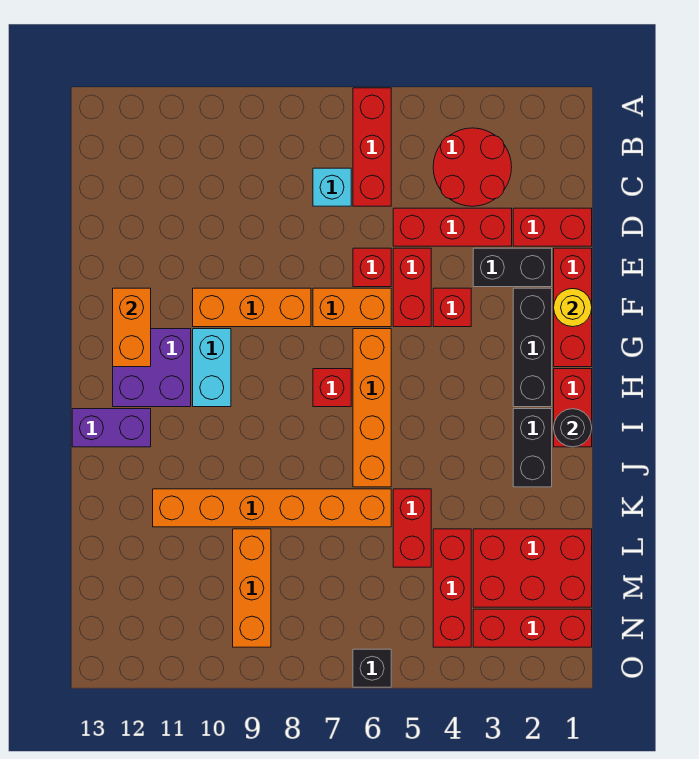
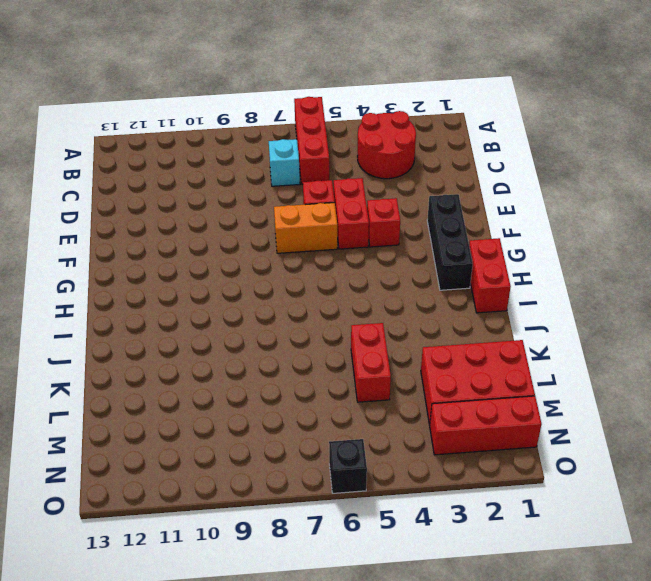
none -> red 1x2 brick [513,208,592,246]
none -> red 1x3 brick [393,208,512,246]
none -> red 1x3 brick [554,248,592,367]
none -> black 1x2 brick [473,248,552,287]

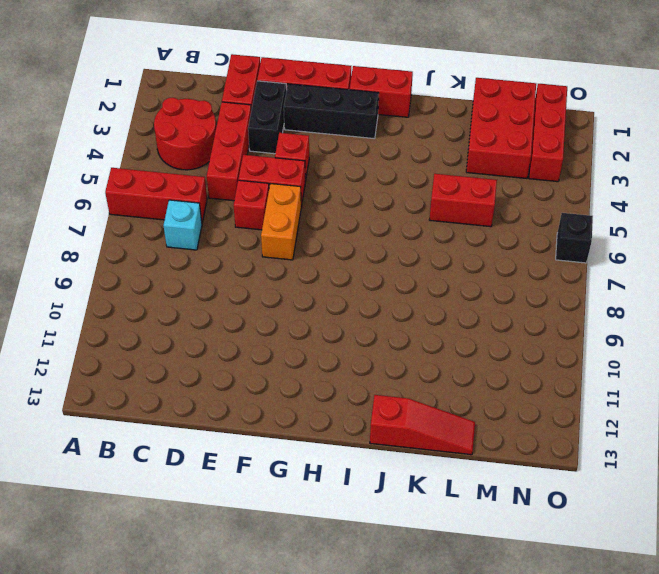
red 1x3 slope [370,395,475,455] -> none
none -> orange 1x3 brick [193,288,311,327]
none -> orange 1x4 brick [353,329,391,487]
none -> cyan 1x2 brick [193,329,231,407]
none -> purple 2x2 brick [113,329,191,407]

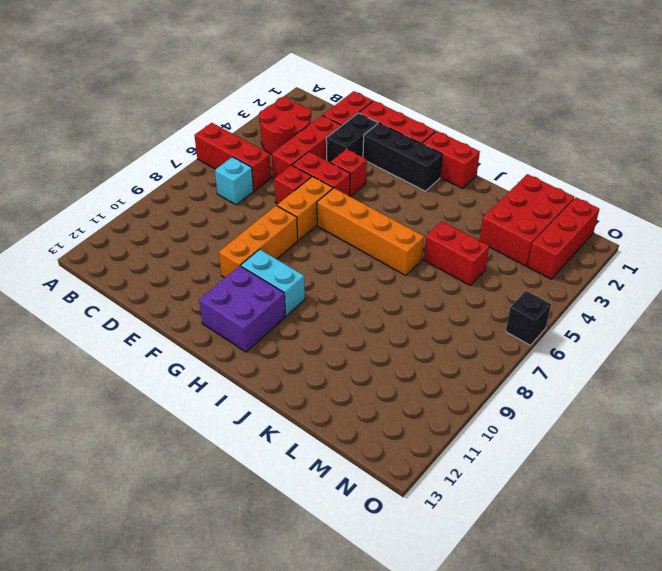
none -> red 1x1 brick [313,369,351,407]
none -> black 1x2 brick [513,409,552,487]
none -> purple 1x2 brick [72,409,151,447]
none -> orange 1x6 brick [153,489,391,527]

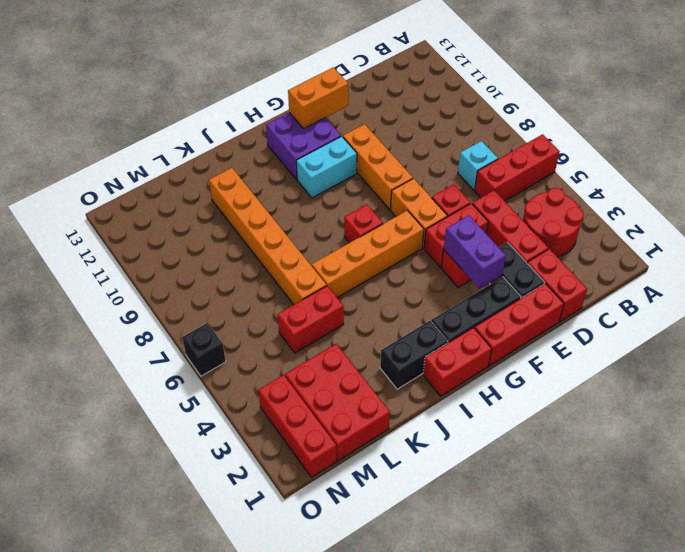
purple 1x2 brick [444,216,506,289] -> purple 1x2 brick moved to [72,409,151,447]
none -> red 1x3 brick [433,529,471,647]
none -> orange 1x3 brick [233,529,271,647]
none -> yellow 1x1 round brick [554,289,592,327]
none -> black 1x1 round brick [554,409,592,447]

